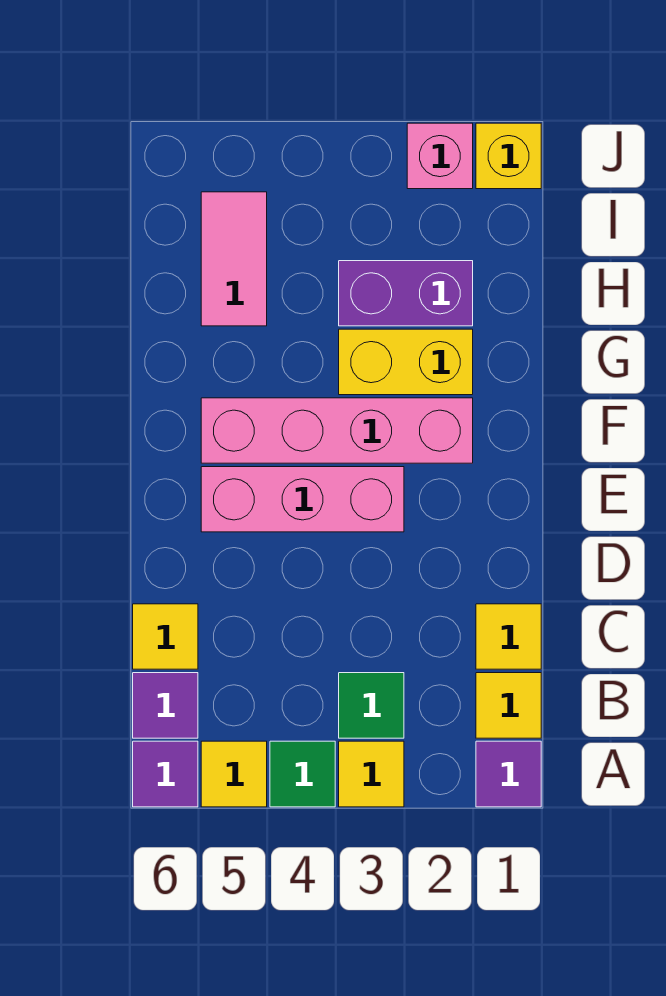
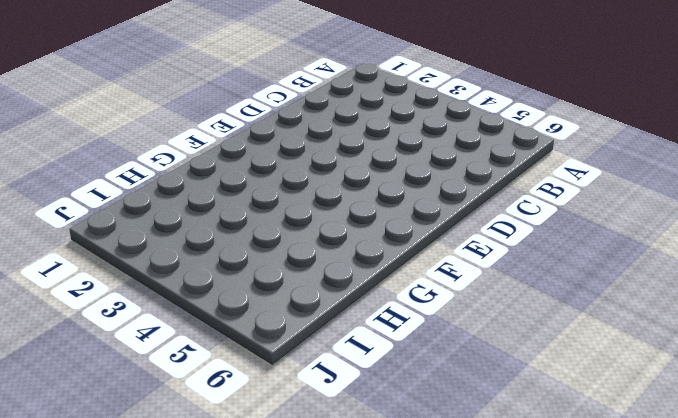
none -> purple 1x1 tile [476,741,541,807]
none -> yellow 1x1 tile [339,741,404,807]
none -> green 1x1 tile [270,741,335,807]

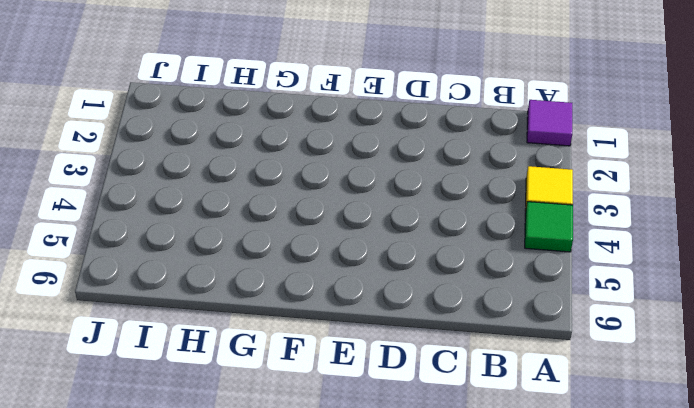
none -> yellow 1x1 tile [201,741,267,807]
none -> purple 1x1 tile [133,741,198,807]
none -> yellow 1x1 tile [476,673,541,738]

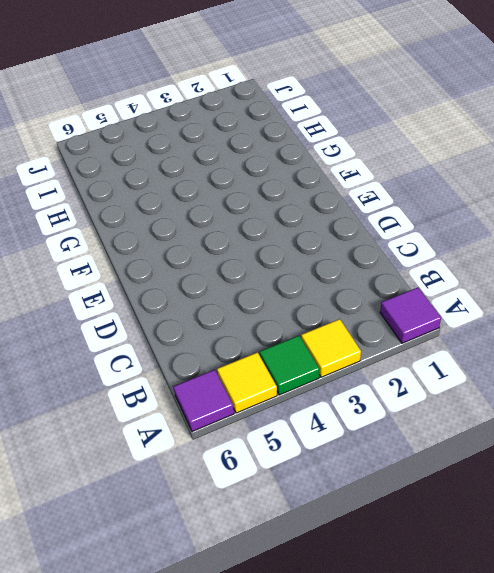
none -> yellow 1x1 tile [476,673,541,738]
none -> green 1x1 tile [339,673,404,738]
none -> purple 1x1 tile [133,673,198,738]

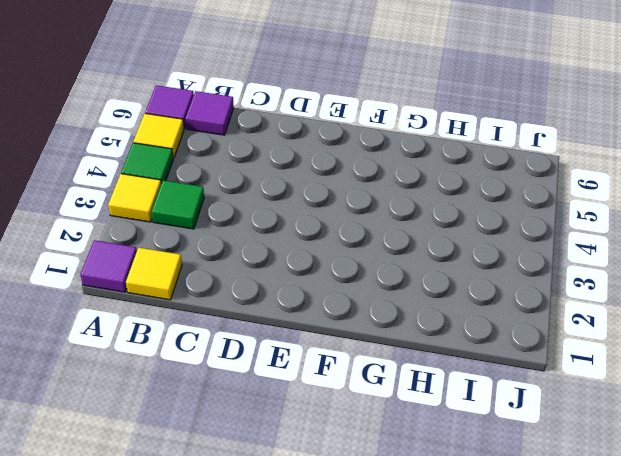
none -> yellow 1x1 tile [476,604,541,669]
none -> yellow 1x1 tile [133,604,198,669]
none -> pink 1x3 brick [201,467,404,532]

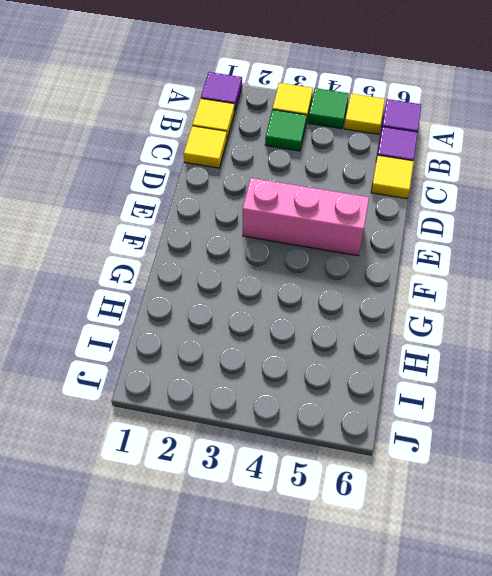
none -> pink 1x4 brick [201,398,473,463]
none -> yellow 1x2 brick [339,329,473,395]
none -> purple 1x2 brick [339,261,473,326]

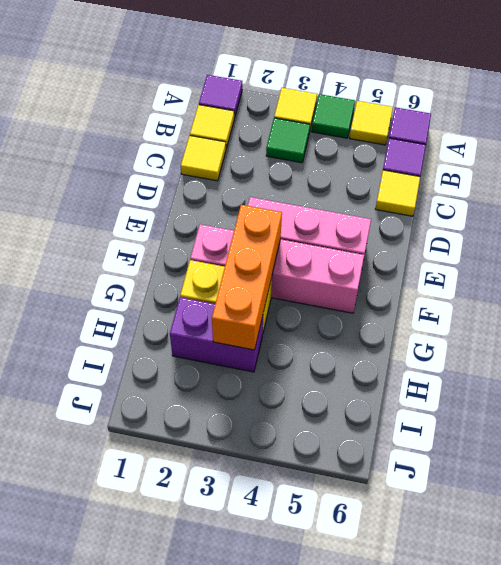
orange 1x3 brick [212,205,282,350] -> none
none -> pink 1x2 tile [201,192,267,326]
none -> yellow 1x1 brick [476,123,541,189]
none -> pink 1x1 brick [407,123,473,189]

